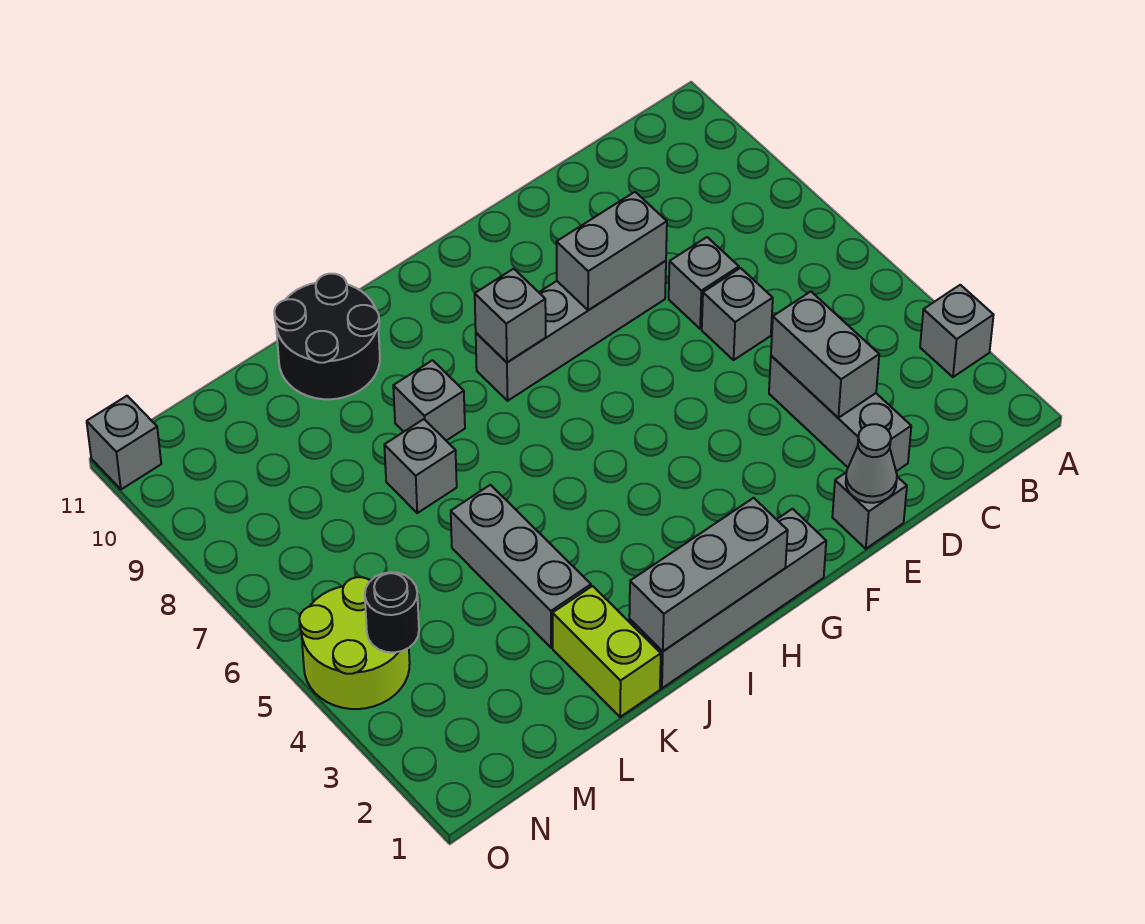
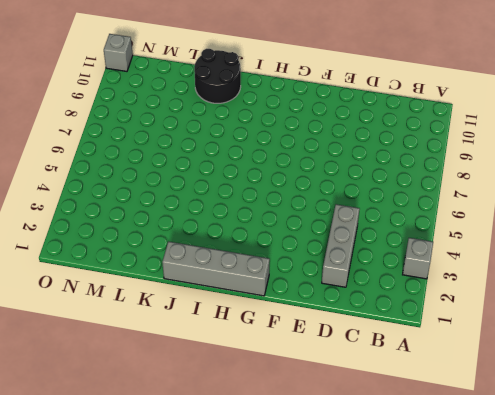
none -> grey 1x1 brick [702,268,773,360]
none -> grey 1x1 brick [669,237,739,329]
none -> grey 1x1 brick [832,473,907,549]

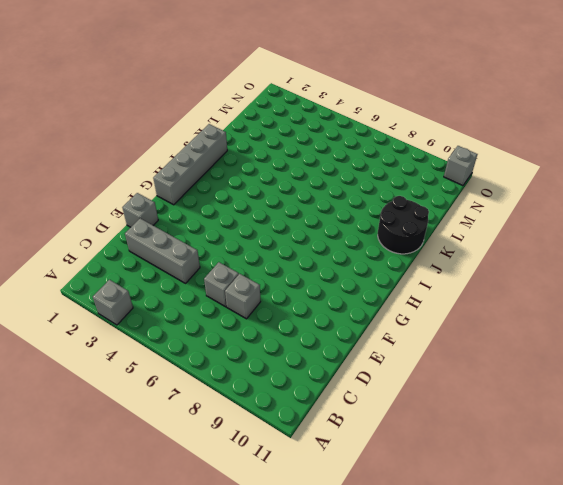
none -> grey 1x4 brick [476,261,666,401]
none -> grey 1x1 brick [393,360,465,441]
none -> lime 1x2 brick [553,586,661,717]

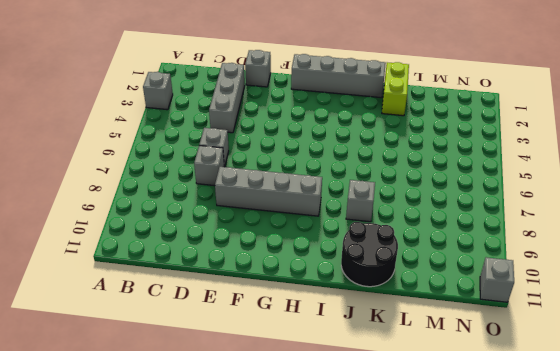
none -> grey 1x3 brick [451,485,591,648]
none -> grey 1x1 brick [384,419,457,513]
none -> lime 2x2 round brick [299,577,410,709]

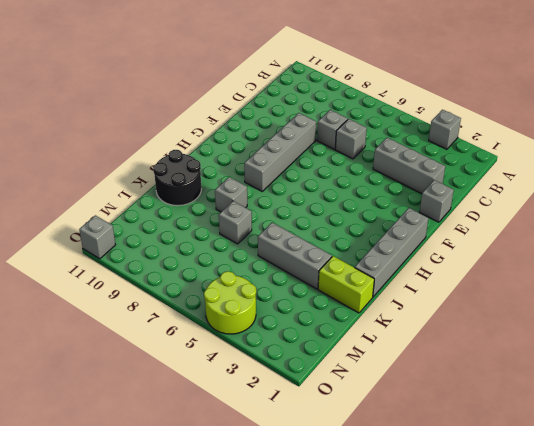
none -> grey 1x2 brick [771,292,879,418]
none -> grey 1x1 cone [846,424,897,503]
none -> grey 1x2 brick [556,192,667,310]

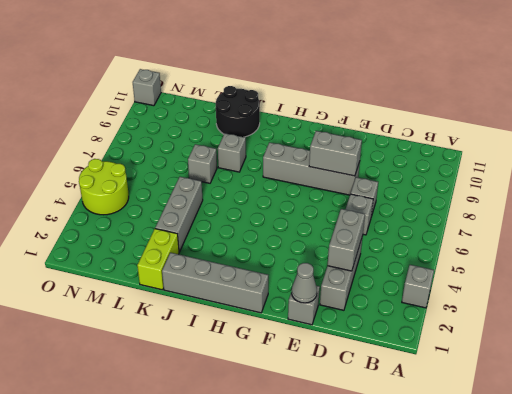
none -> grey 1x3 brick [629,498,788,651]
none -> grey 1x1 brick [475,269,546,362]
none -> black 1x1 round brick [365,572,419,653]

